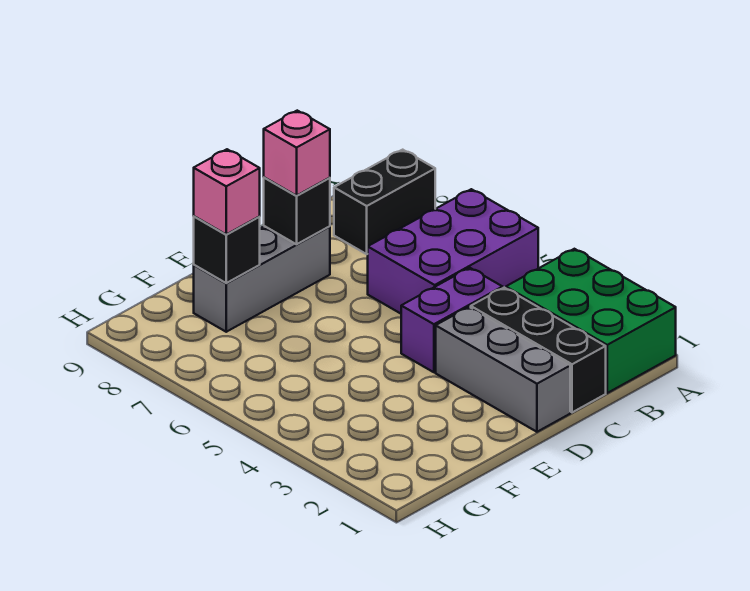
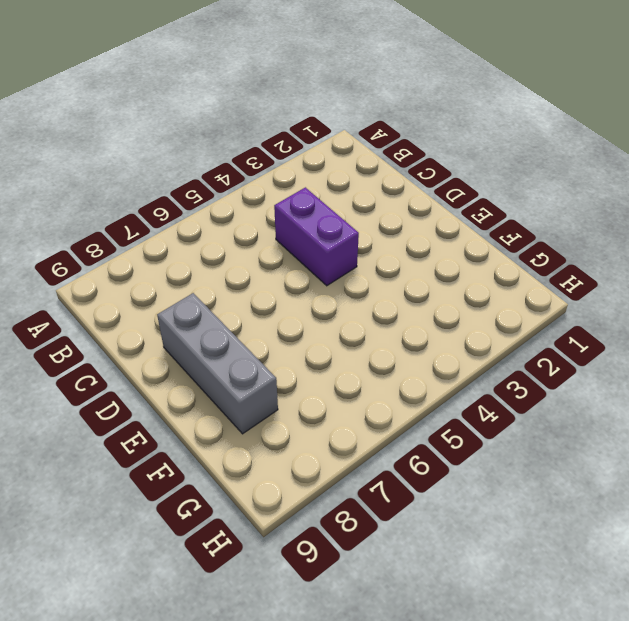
none -> green 2x3 brick [506,249,676,393]
none -> purple 2x3 brick [368,189,538,314]

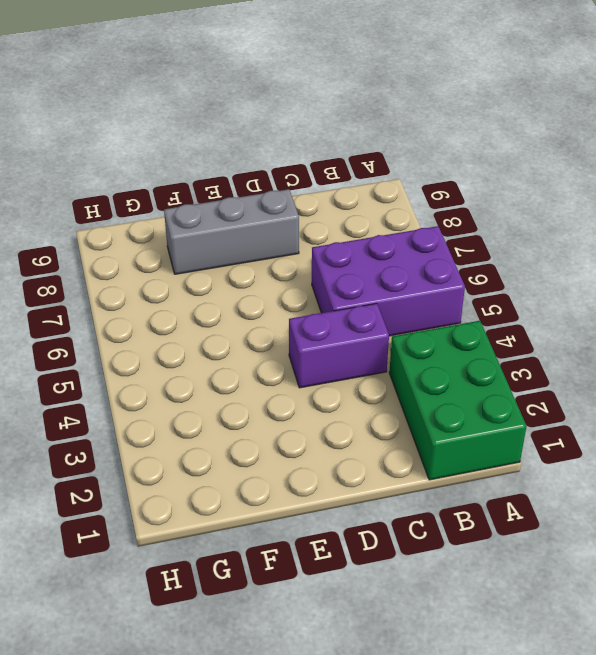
none -> black 1x2 brick [334,150,435,254]
none -> black 1x3 brick [471,288,606,412]

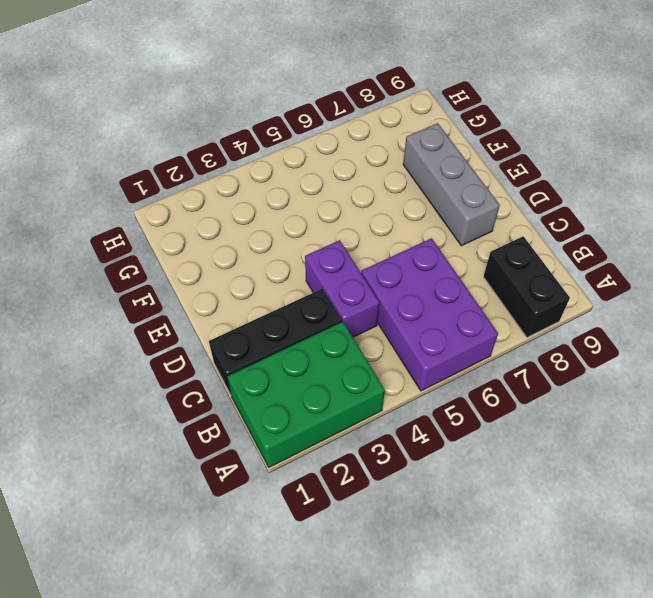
none -> grey 1x3 brick [436,307,570,432]
none -> black 1x1 brick [264,177,330,244]

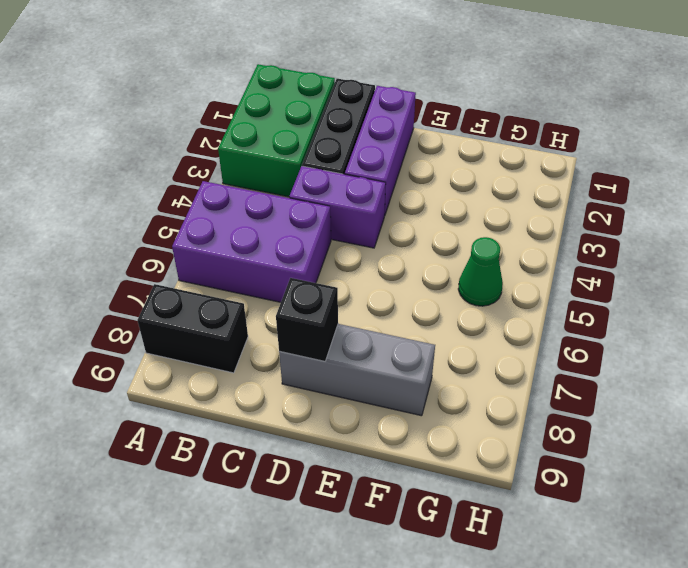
purple 1x3 brick [345,86,416,216] -> grey 1x3 brick [436,307,570,432]
green 1x1 cone [458,237,503,306] -> none
none -> black 1x1 brick [194,216,260,283]
none -> pink 1x1 brick [264,111,330,196]

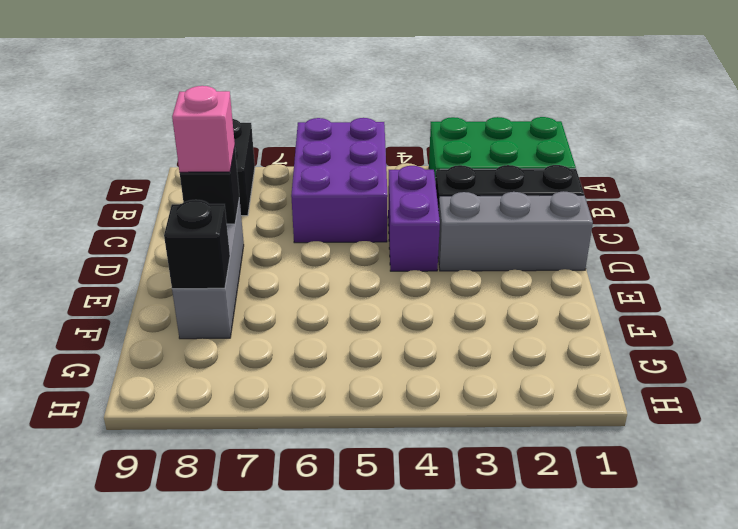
none -> pink 1x1 brick [194,149,260,234]

